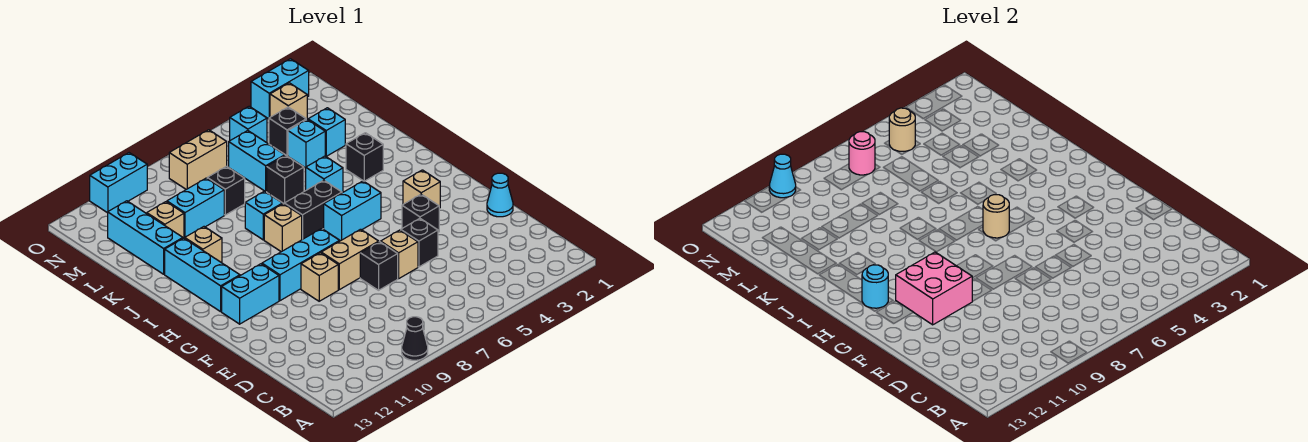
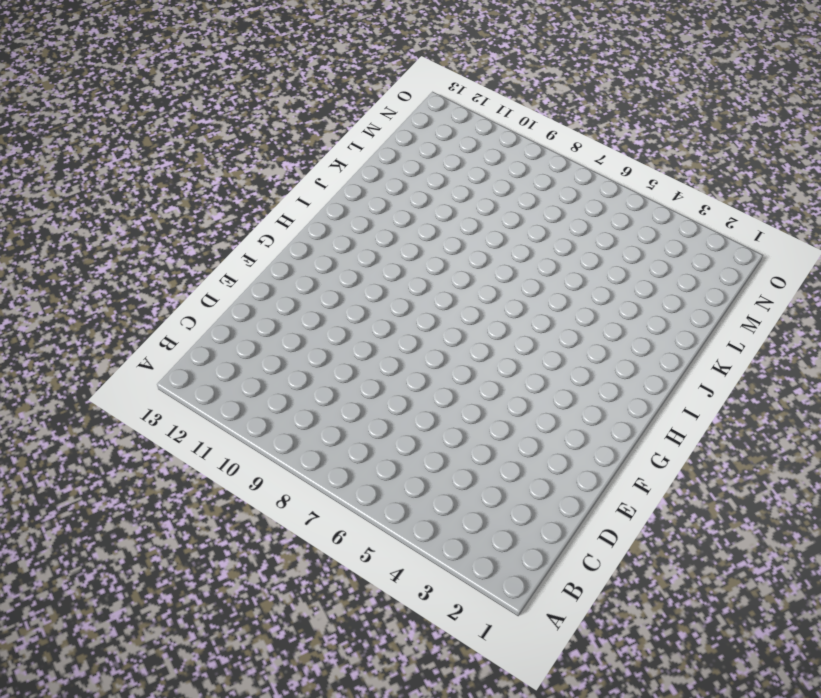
none -> black 1x1 cone [402,317,428,360]
none -> cyan 1x1 cone [487,173,513,217]
none -> black 1x1 brick [401,218,438,267]
none -> tan 1x1 brick [381,230,418,279]

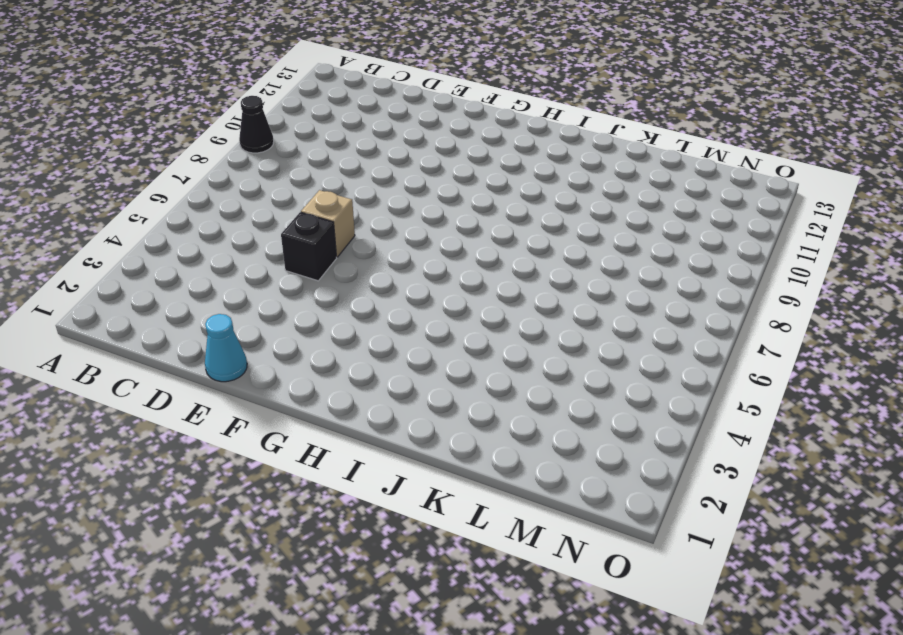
none -> black 1x1 brick [360,242,398,290]
none -> black 1x1 brick [402,194,439,232]
none -> tan 1x2 brick [321,229,379,290]
none -> tan 1x1 brick [301,253,338,301]

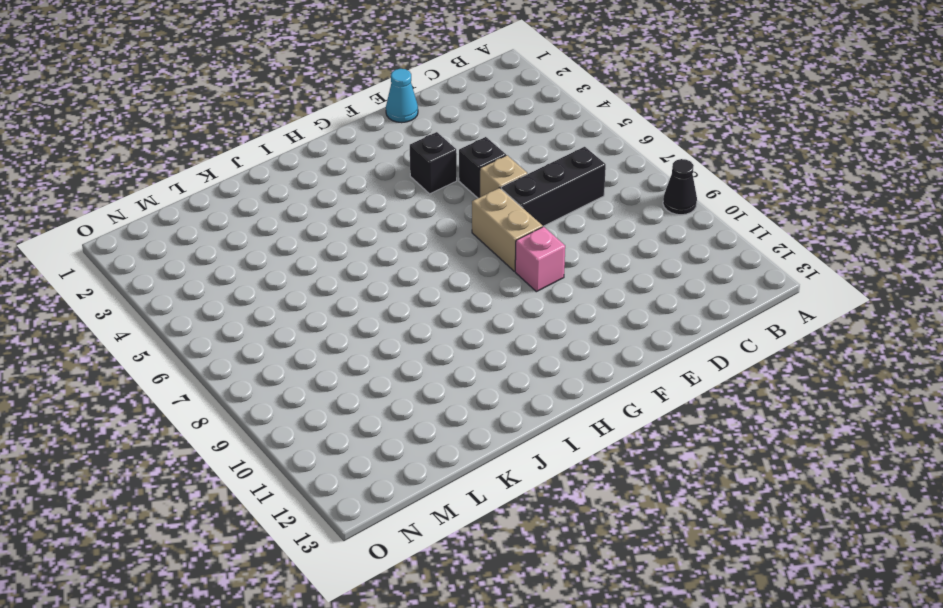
black 1x3 brick [501,147,606,226] -> black 1x1 brick [360,242,398,290]
pink 1x1 brick [515,227,565,292] -> tan 1x1 brick [301,253,338,301]
none -> tan 1x1 brick [403,170,440,208]
none -> cyan 1x3 brick [262,229,340,301]
none -> cyan 1x2 brick [222,264,279,324]
none -> cyan 1x2 brick [324,181,381,241]

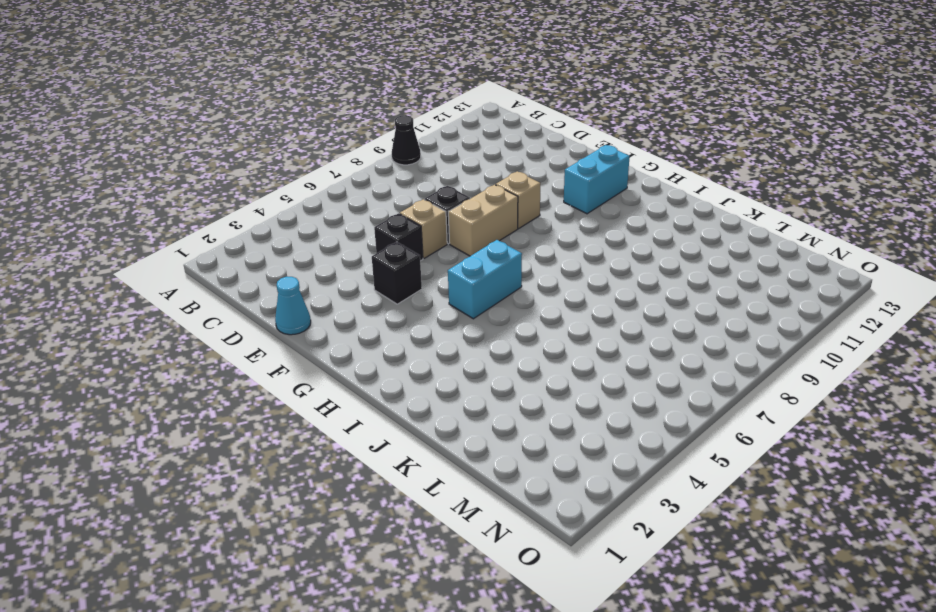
none -> tan 1x1 brick [403,170,440,208]
none -> cyan 1x3 brick [262,229,340,301]
none -> cyan 1x3 brick [165,238,240,312]
none -> black 1x2 brick [284,180,342,240]

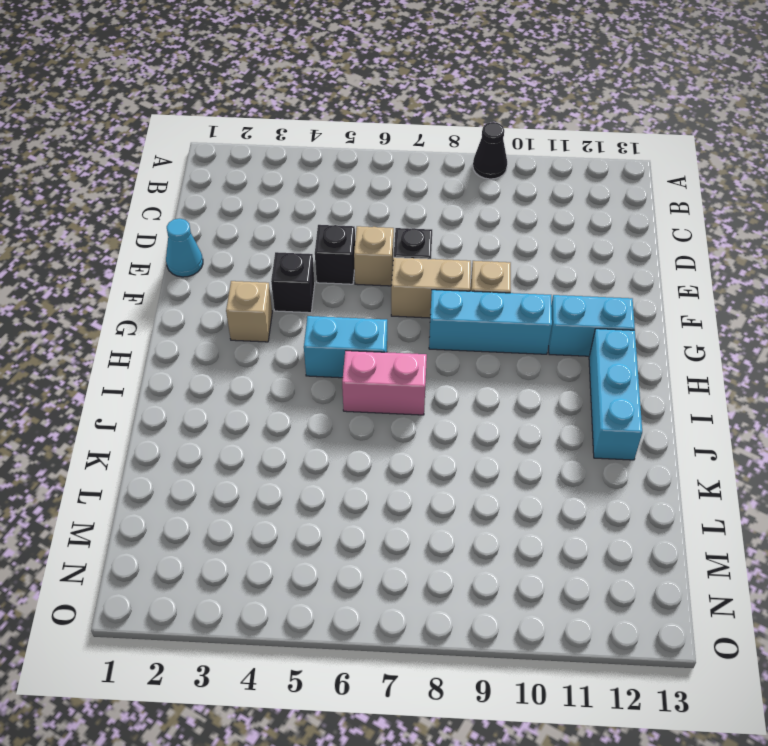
pink 1x2 brick [342,351,427,415] -> black 1x2 brick [284,180,342,240]
none -> tan 1x1 brick [264,204,302,252]
none -> black 1x1 brick [346,133,383,181]
none -> cyan 1x1 brick [306,156,343,193]
none -> cyan 1x1 brick [245,191,283,240]

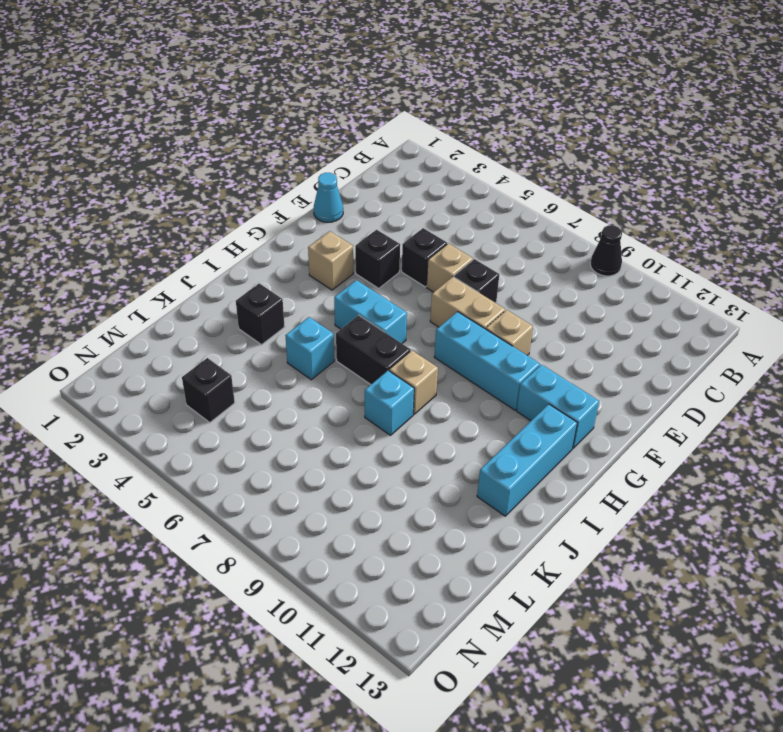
none -> tan 1x1 brick [185,227,222,263]
none -> black 1x1 brick [267,155,304,204]
none -> cyan 1x3 brick [108,201,183,274]
none -> cyan 1x1 brick [308,108,345,156]

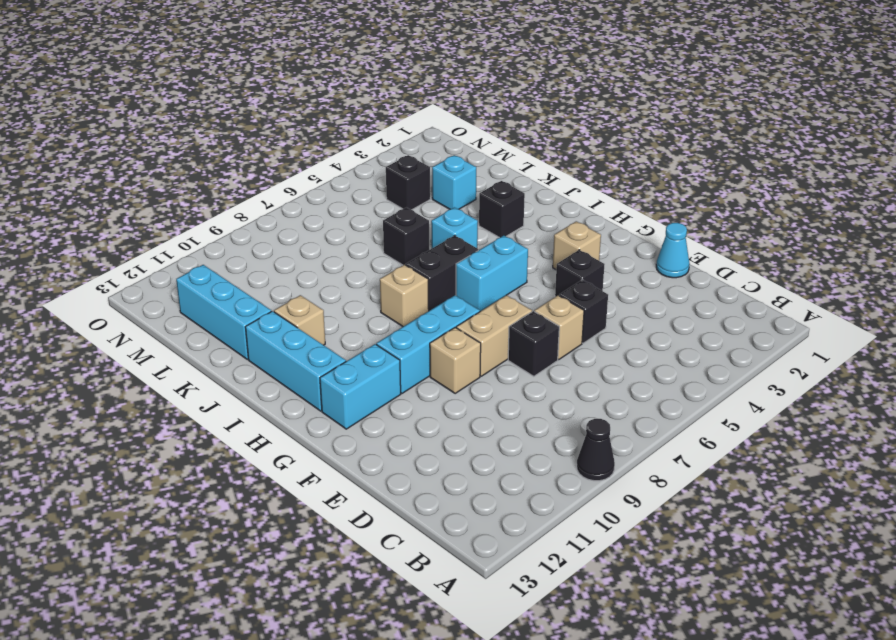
none -> cyan 1x1 brick [245,191,283,240]
none -> cyan 1x1 brick [288,120,325,168]
none -> cyan 1x2 brick [229,131,285,192]
none -> black 1x1 brick [207,166,245,215]

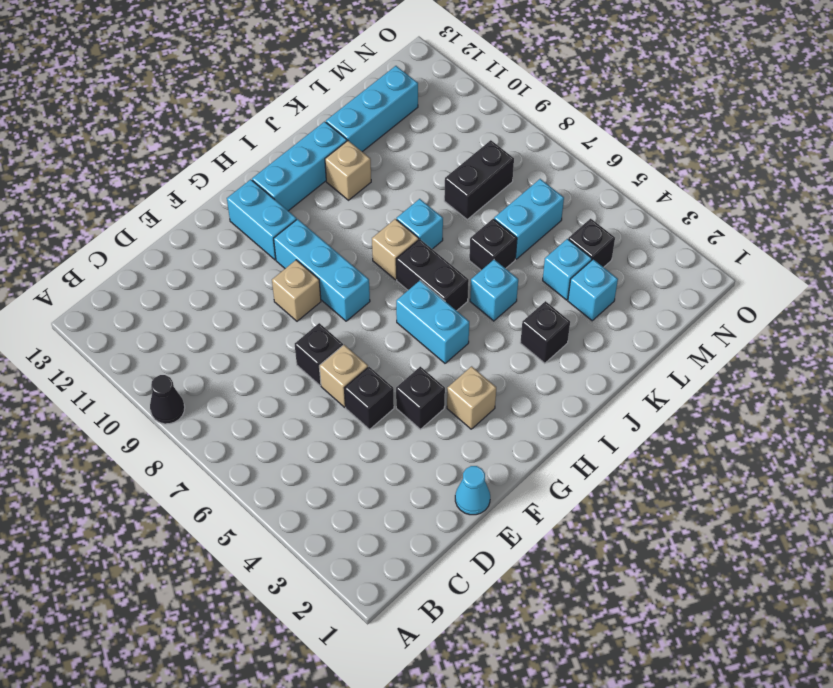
black 1x2 brick [444,140,514,219] -> black 1x1 brick [207,166,245,215]
none -> tan 1x2 brick [321,229,379,290]
none -> cyan 1x2 brick [167,178,224,238]
none -> tan 1x1 brick [147,202,184,238]
none -> tan 1x1 brick [270,83,307,120]

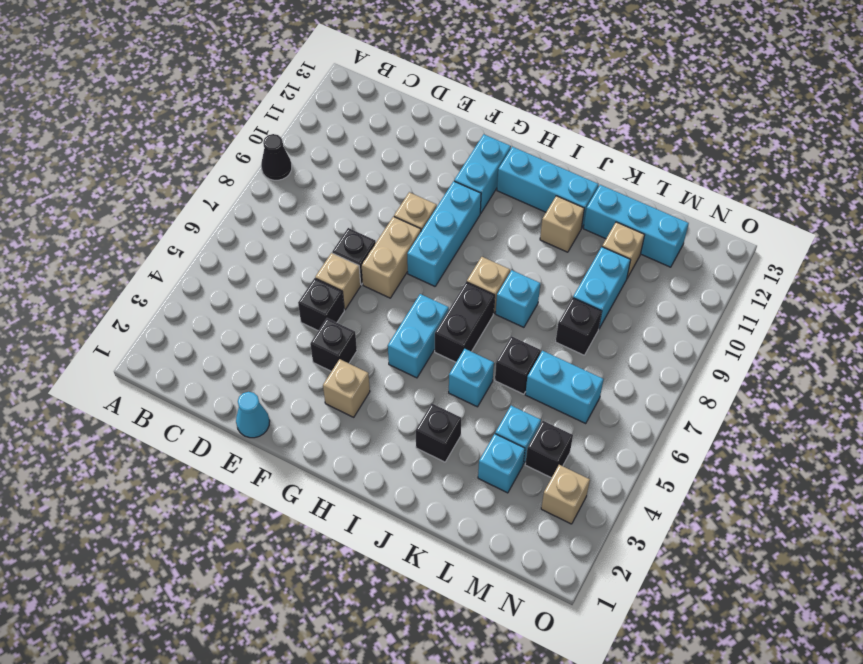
none -> cyan 1x1 brick [230,107,267,143]
none -> tan 1x2 brick [169,130,227,190]
none -> cyan 1x2 brick [251,59,309,119]
none -> cyan 1x2 brick [90,153,147,213]

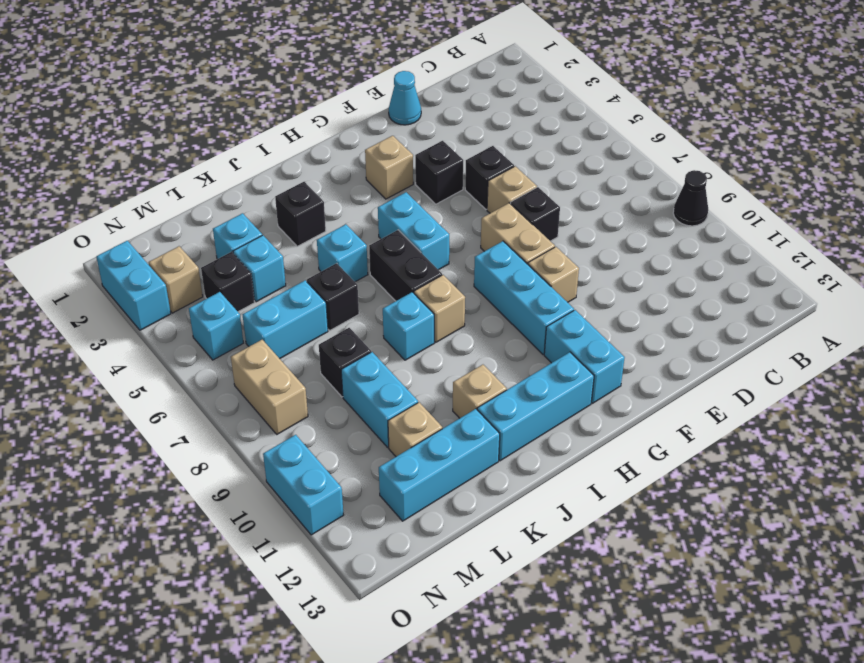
none -> pink 2x2 brick [896,252,972,325]
none -> tan 1x1 round brick [983,195,1009,238]
none -> cyan 1x1 round brick [862,265,888,308]
none -> tan 1x1 round brick [889,108,915,151]

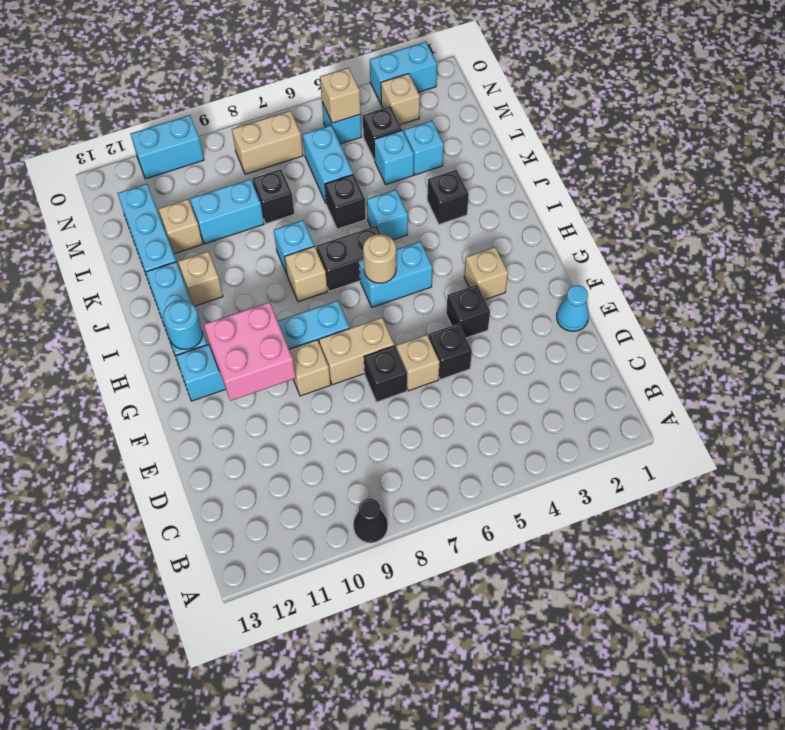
tan 1x1 brick [320,67,361,123] -> tan 1x1 round brick [889,108,915,151]
none -> pink 1x1 round brick [849,132,875,175]
none -> cyan 1x1 cone [769,154,796,198]

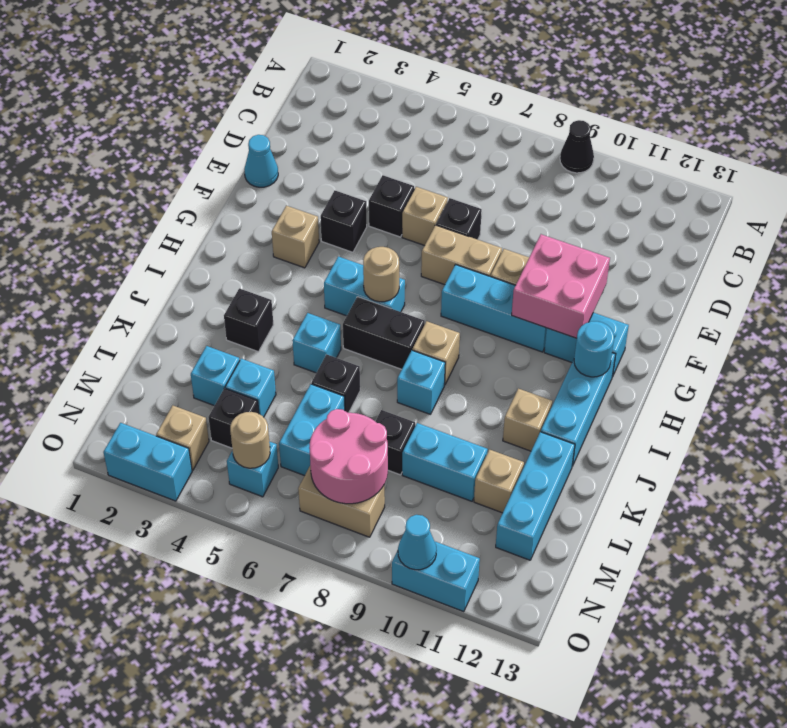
pink 2x2 round brick [309,409,388,504] -> pink 1x1 round brick [849,132,875,175]

